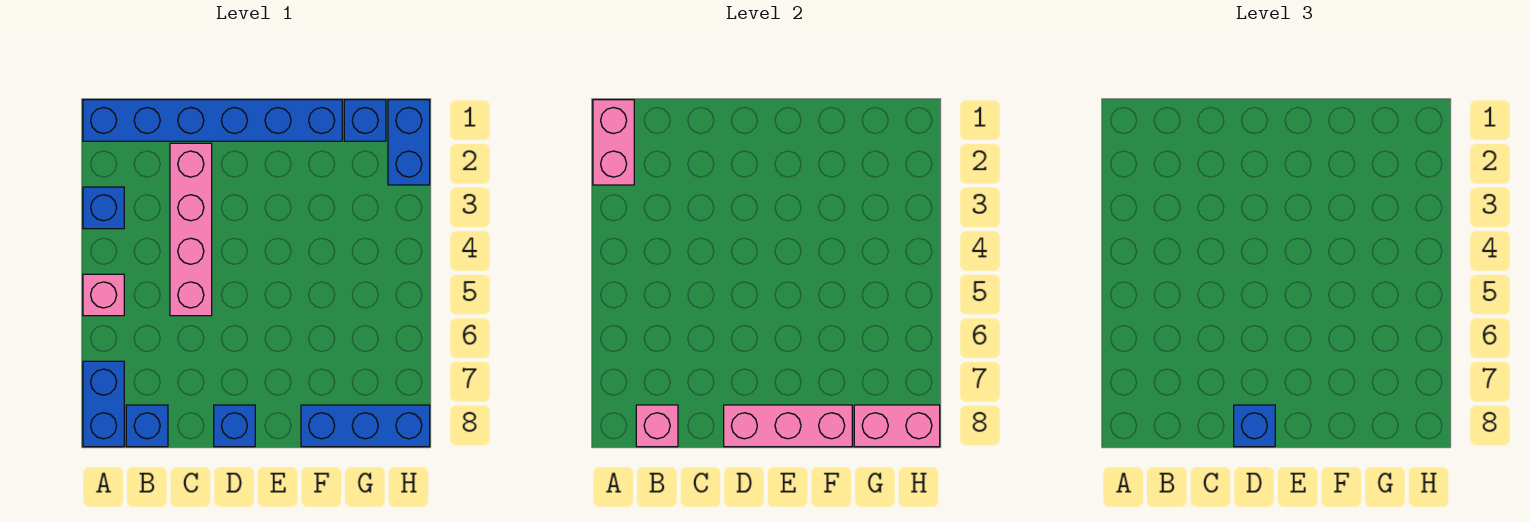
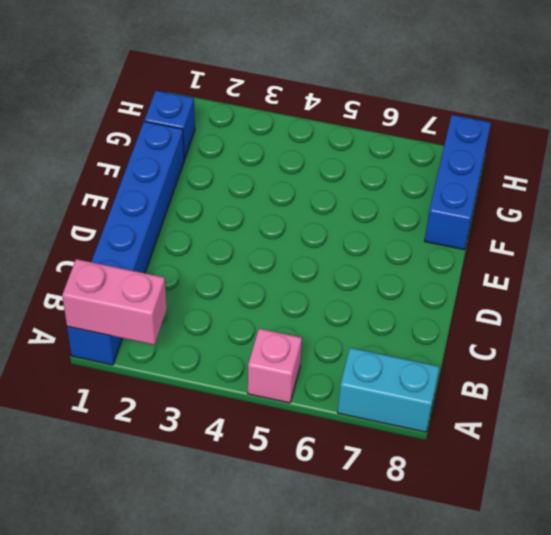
cyan 1x2 brick [338,348,440,432] -> blue 1x2 brick [83,361,124,447]
none -> blue 1x1 brick [83,187,124,229]
none -> blue 1x1 brick [126,405,168,447]
none -> pink 1x4 brick [170,143,212,316]

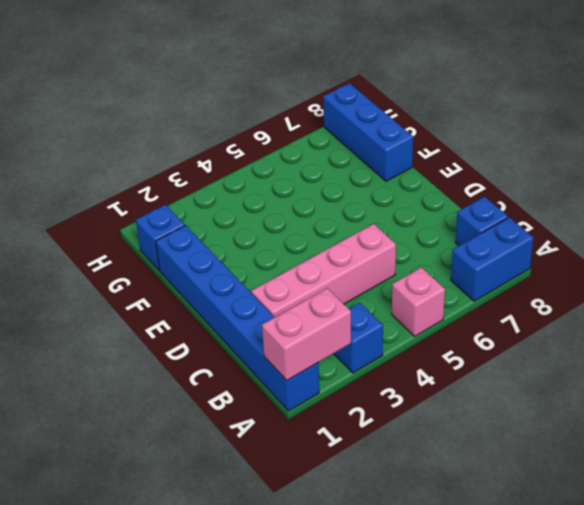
none -> blue 1x1 brick [214,405,255,447]
none -> blue 1x2 brick [388,100,430,185]
none -> pink 1x1 brick [636,405,678,447]

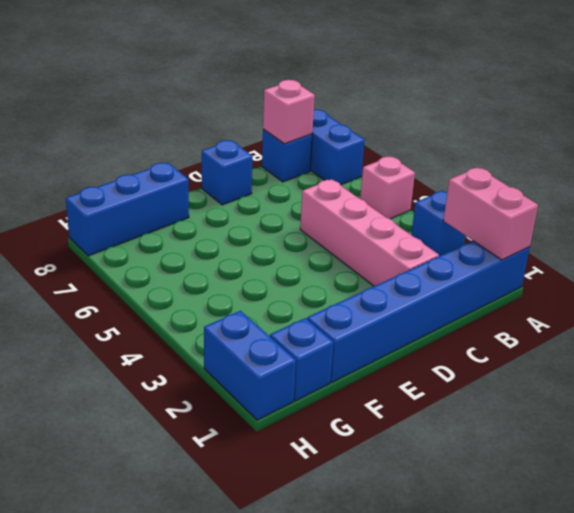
none -> pink 1x3 brick [724,405,852,447]
none -> pink 1x2 brick [854,405,940,447]
none -> blue 1x1 brick [1234,405,1275,447]

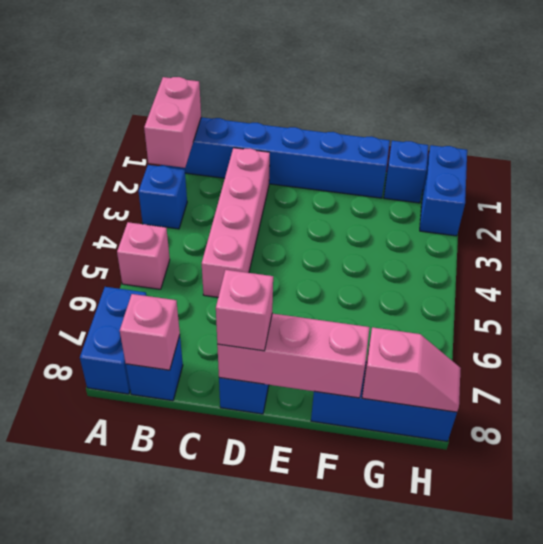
pink 1x1 brick [216,270,273,351] -> blue 1x1 brick [1234,405,1275,447]
pink 1x2 slope [362,327,461,412] -> pink 1x2 brick [854,405,940,447]

